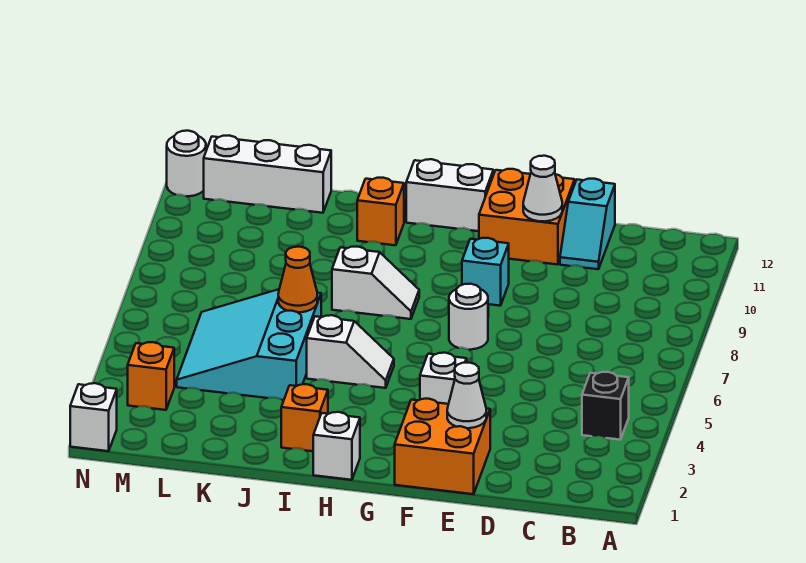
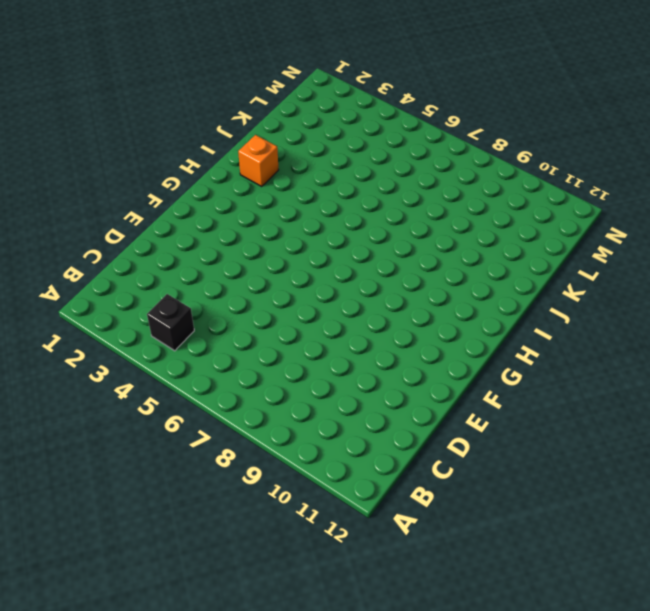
none -> cyan 1x2 slope [560,179,615,269]
none -> orange 2x2 brick [395,399,490,494]
none -> orange 2x2 brick [479,169,575,265]

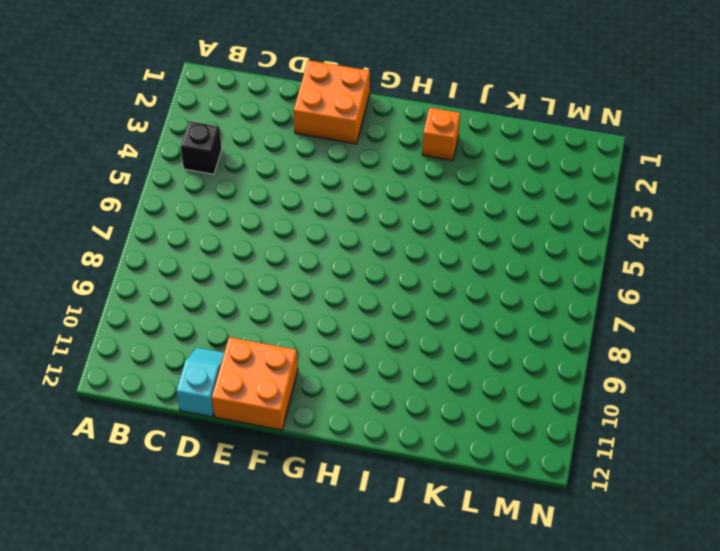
none -> white 1x1 brick [420,353,467,404]
none -> white 1x1 round brick [449,284,488,350]
none -> cyan 1x1 brick [462,238,509,306]

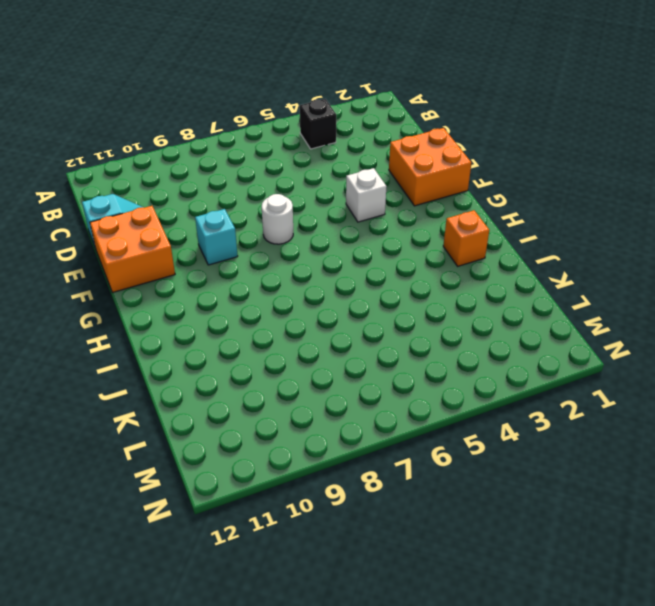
none -> white 1x2 brick [406,159,493,231]
none -> white 1x1 brick [313,412,360,480]
none -> white 1x2 slope [307,315,394,388]

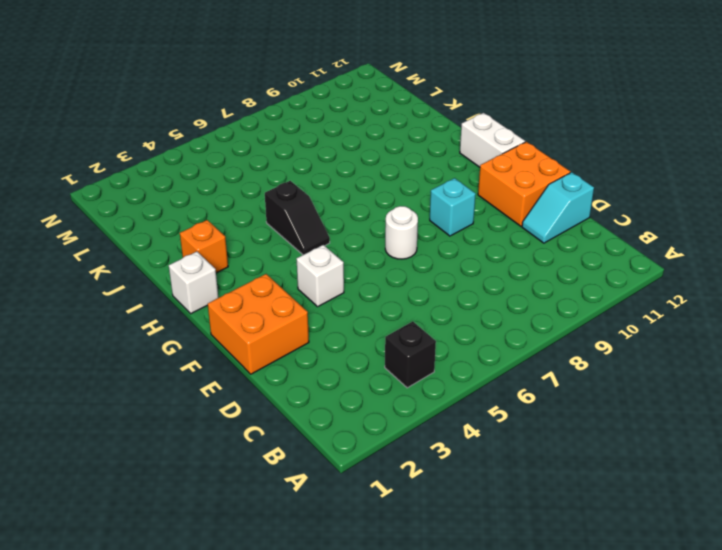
black 1x2 slope [265,181,330,255] -> white 1x2 slope [307,315,394,388]
none -> white 1x2 slope [332,247,419,319]
none -> orange 1x1 brick [357,178,404,245]
none -> cyan 3x3 slope [177,289,321,400]

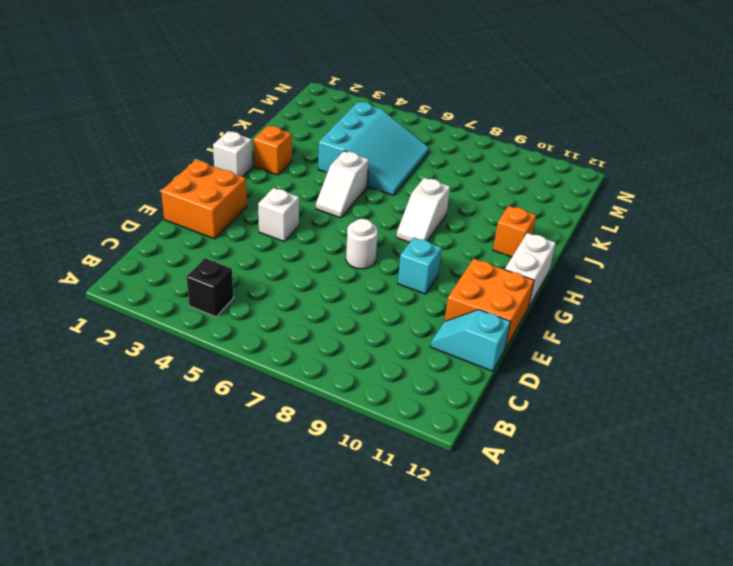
cyan 3x3 slope [318,102,429,195] -> cyan 3x3 slope turned to [177,289,321,400]
none -> white 1x3 brick [204,136,331,213]
none -> orange 1x1 brick [128,342,174,410]
none -> white 1x1 brick [70,383,117,451]

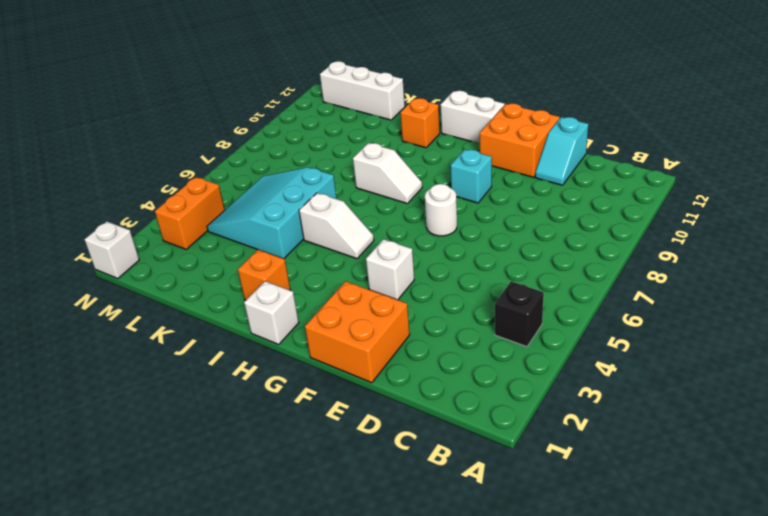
orange 1x2 brick [155,177,225,249] -> orange 1x1 brick [128,342,174,410]
none -> white 1x1 round brick [167,131,206,196]
none -> white 1x1 cone [447,363,486,428]
none -> white 1x1 cone [523,156,562,222]

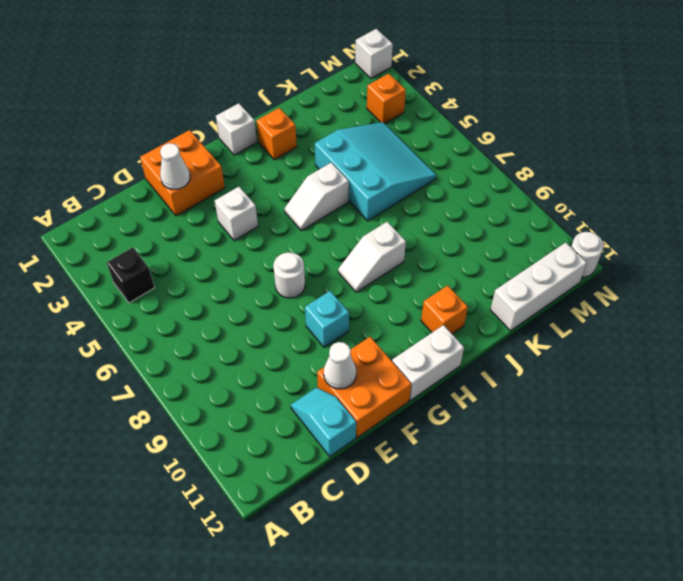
none -> orange 1x1 cone [278,247,317,312]

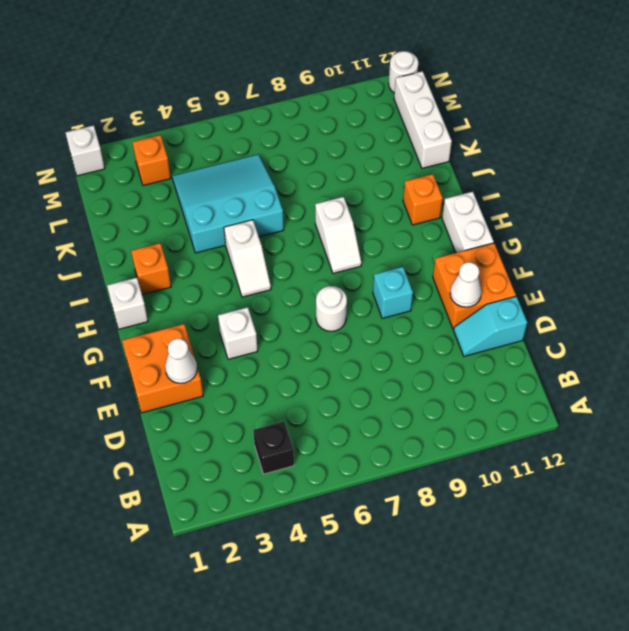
none -> orange 1x1 cone [278,247,317,312]

